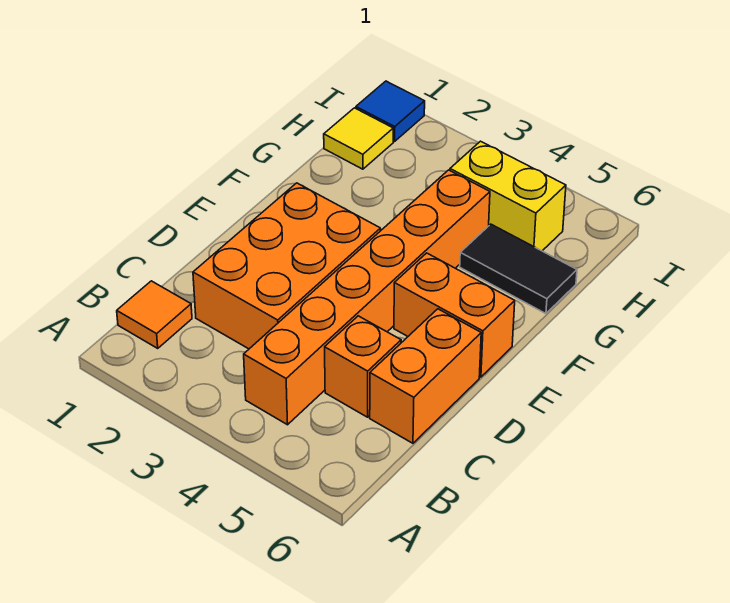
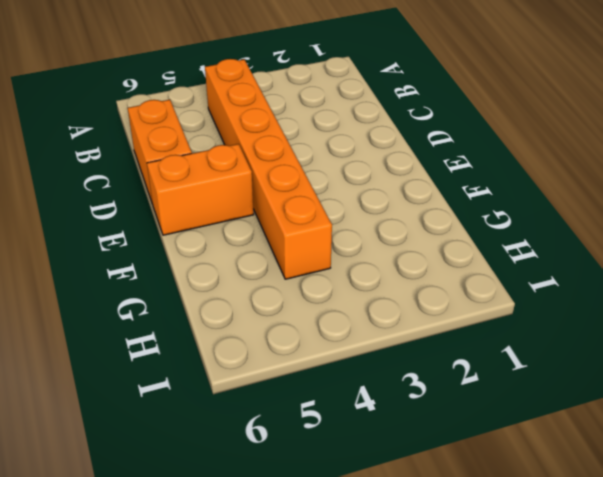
none -> orange 1x1 tile [117,281,192,348]
none -> orange 2x3 brick [193,183,380,349]

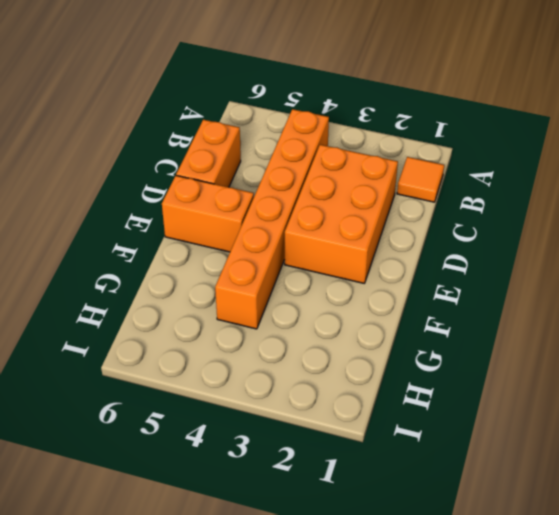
none -> orange 1x1 brick [325,316,401,417]
none -> black 1x2 tile [460,224,577,314]

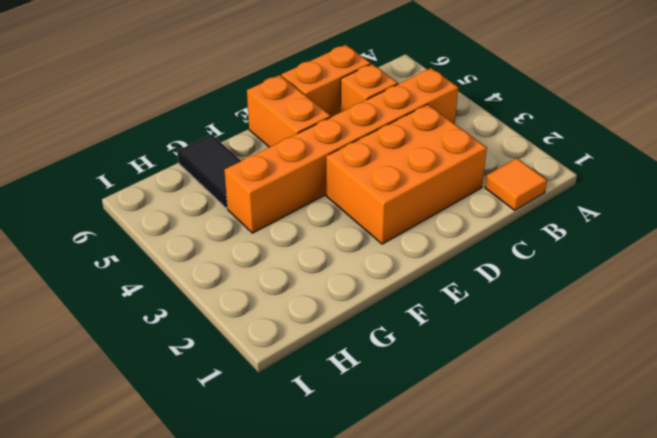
none -> yellow 1x1 tile [324,108,393,169]
none -> yellow 1x2 brick [450,141,566,251]

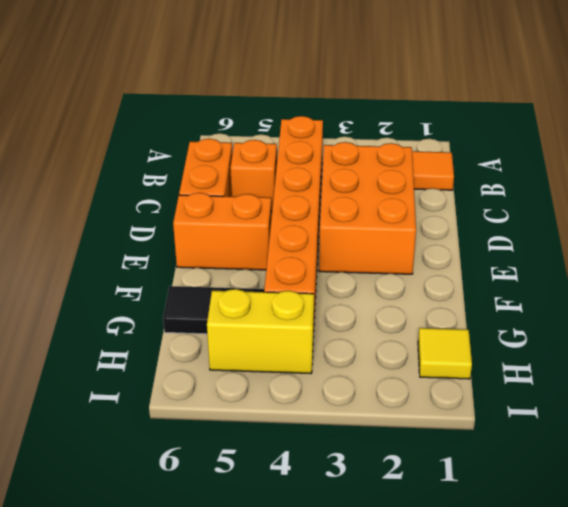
none -> blue 1x1 tile [356,81,425,141]

